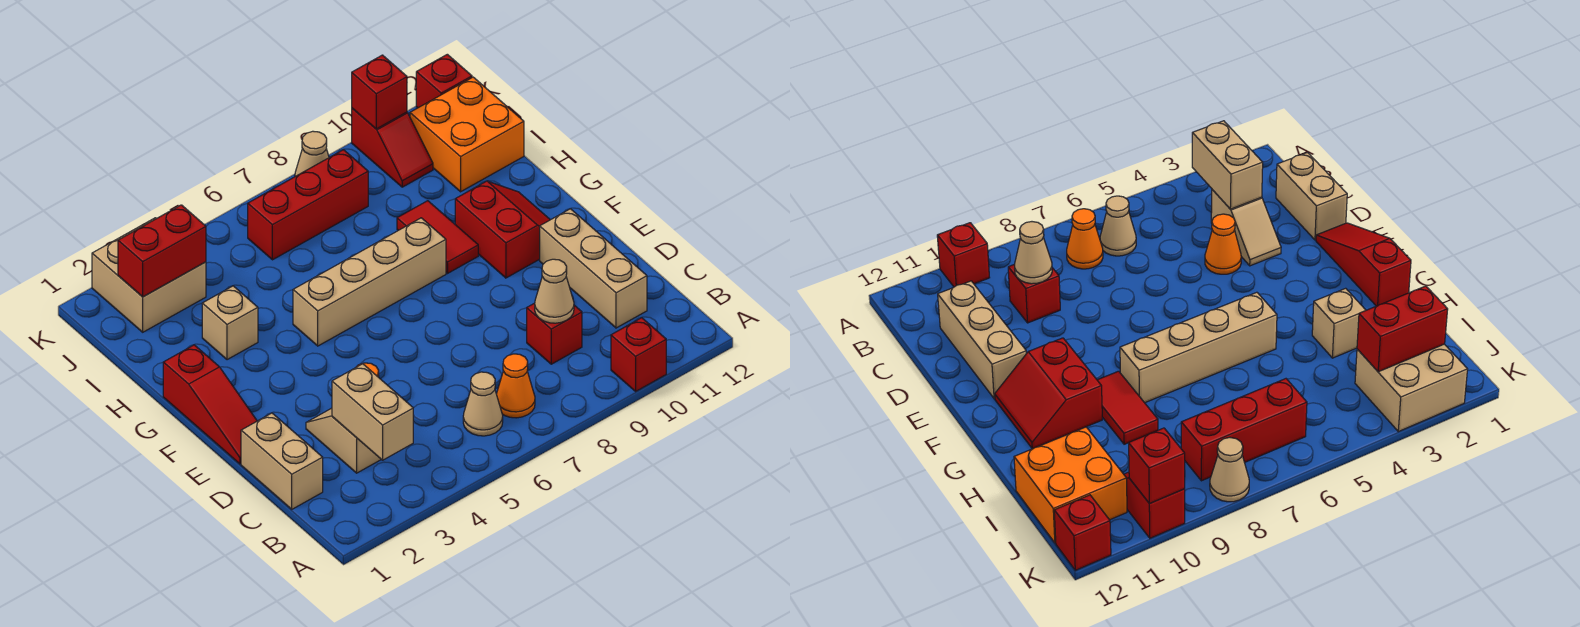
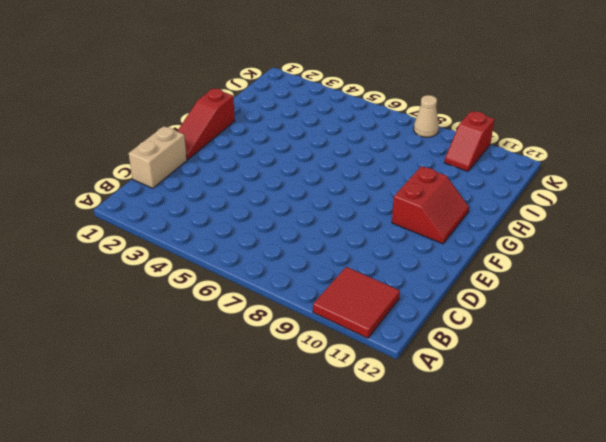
red 2x2 tile [313,267,400,338] -> red 1x1 brick [611,318,666,391]
none -> tan 1x1 cone [463,372,503,436]
none -> orange 1x1 cone [497,354,535,418]
none -> tan 1x2 slope [306,408,381,473]

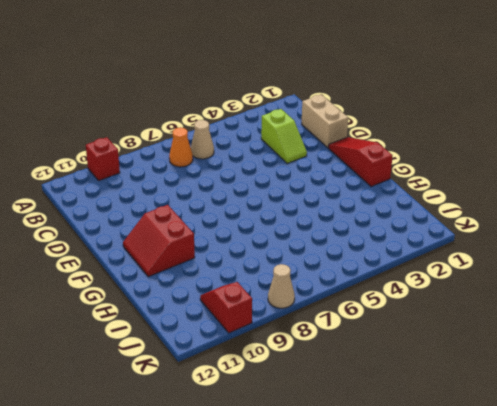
lime 1x2 slope [261,109,307,163] -> tan 1x2 slope [306,408,381,473]
none -> red 1x1 brick [527,303,582,364]
none -> tan 1x3 brick [540,209,647,328]
none -> orange 1x1 cone [1205,214,1241,274]

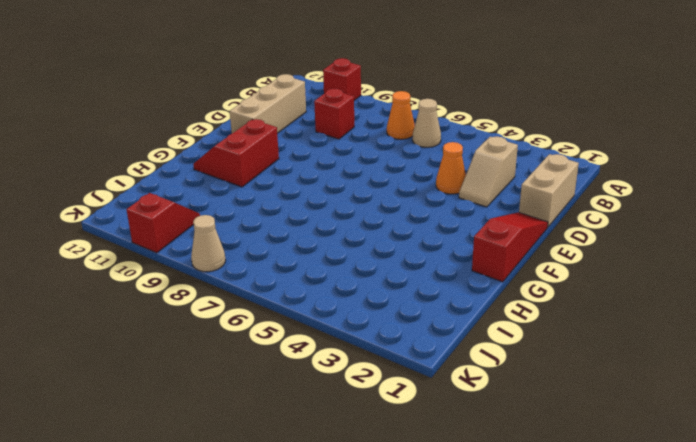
none -> tan 1x4 brick [293,218,446,346]
none -> red 1x2 tile [397,201,478,273]
none -> tan 1x1 brick [202,286,258,360]

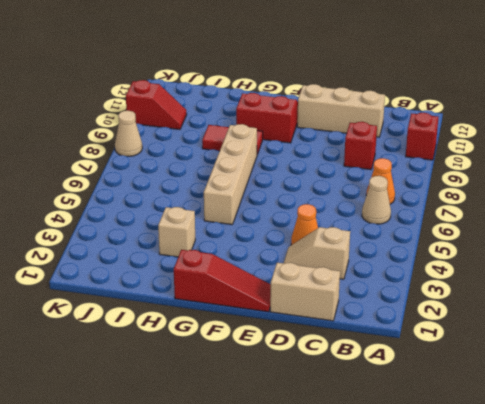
none -> orange 2x2 brick [410,77,524,192]
none -> tan 2x2 brick [92,218,206,332]
none -> red 1x3 brick [248,150,368,260]

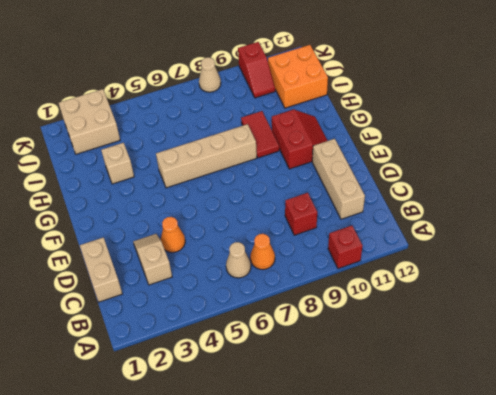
none -> red 1x3 slope [163,345,257,464]
none -> red 1x3 brick [248,150,368,260]
none -> red 1x1 brick [416,54,472,108]

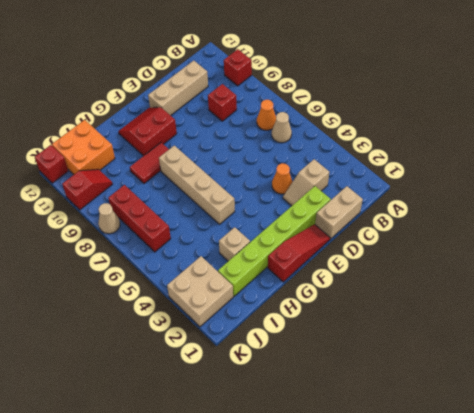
lime 1x6 brick [218,186,331,296] -> none
none -> tan 1x2 brick [332,364,413,460]
none -> tan 1x1 cone [535,259,574,323]
none -> red 1x2 brick [118,205,206,297]

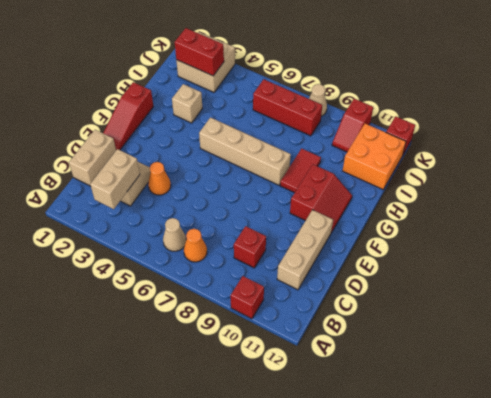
none -> tan 1x1 cone [535,259,574,323]
none -> red 1x1 brick [352,55,407,129]

